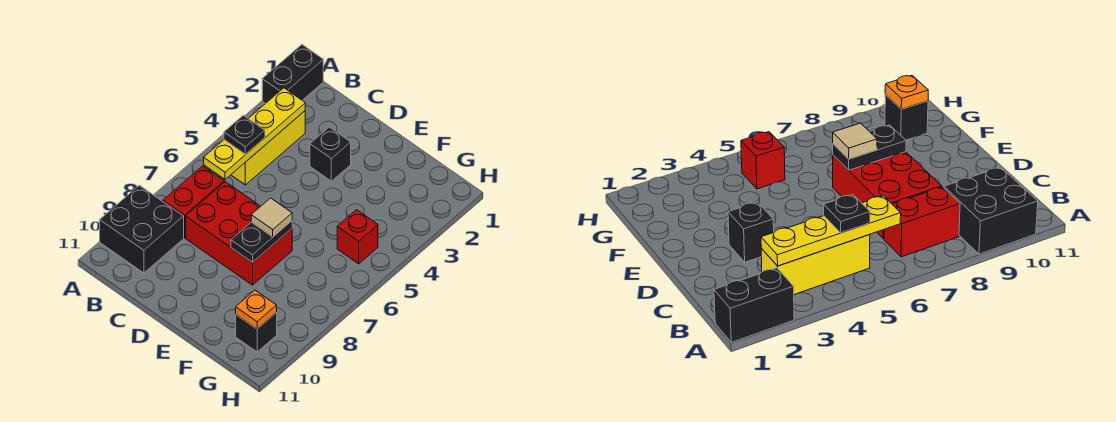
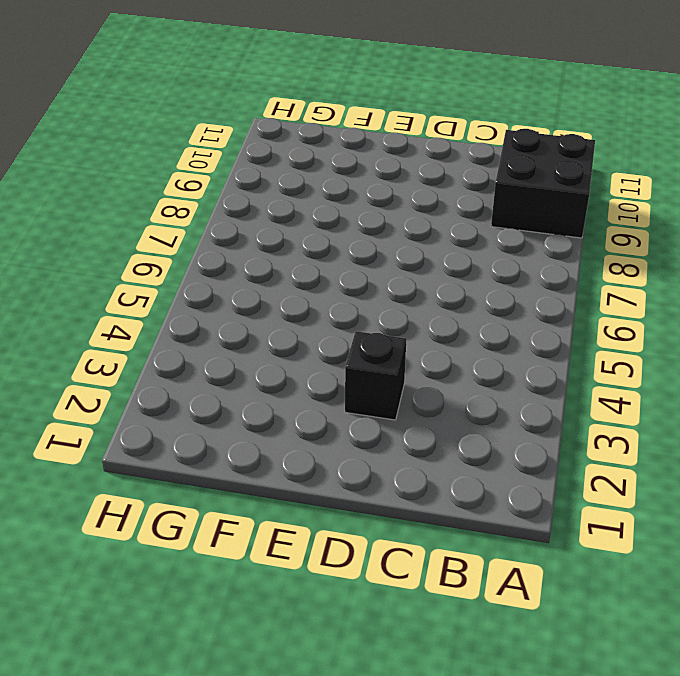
none -> black 1x2 brick [262,45,323,104]
none -> yellow 1x3 brick [231,111,305,185]
none -> red 1x2 brick [163,166,224,238]

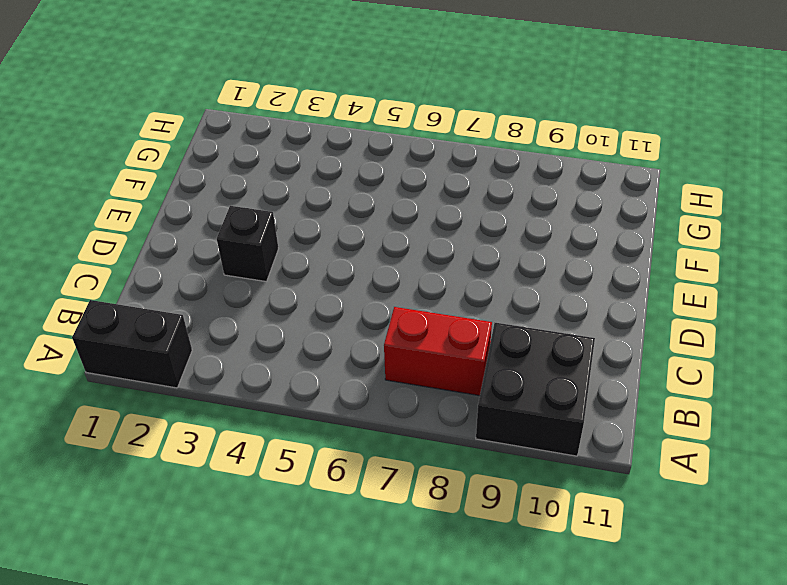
none -> yellow 1x3 brick [231,111,305,185]
none -> red 2x3 brick [186,182,292,285]
none -> red 1x1 brick [337,210,378,264]

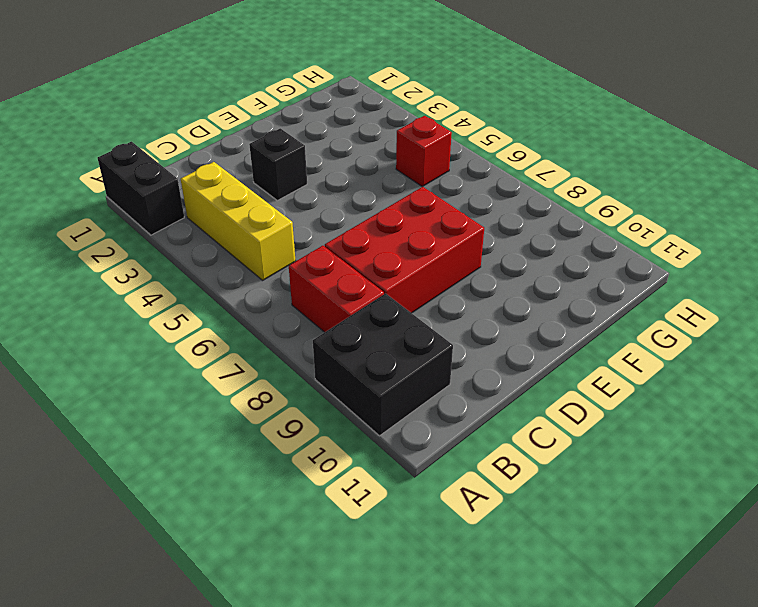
none -> black 1x1 brick [236,313,277,352]
none -> yellow 1x4 plate [204,88,305,179]
none -> black 1x2 plate [231,221,292,262]

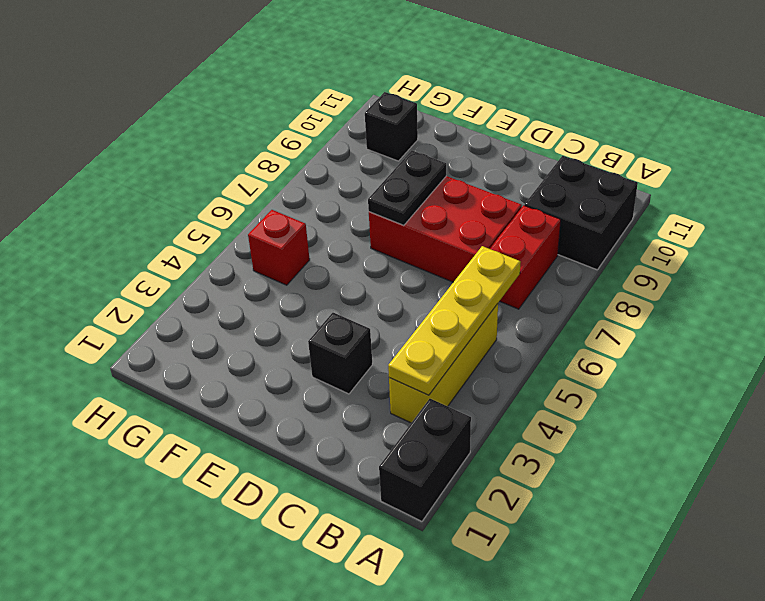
none -> orange 1x1 plate [236,290,277,329]
none -> black 1x1 plate [224,115,265,154]
none -> tan 1x1 tile [251,198,292,237]

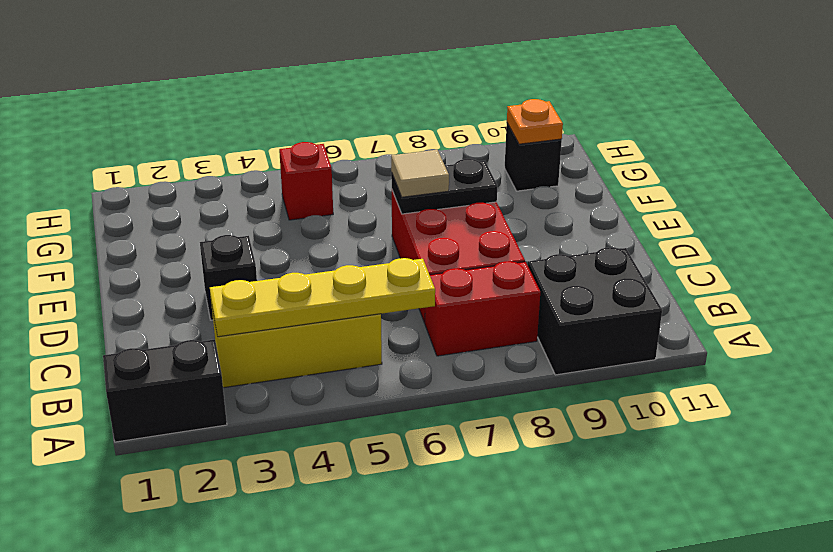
none -> black 1x1 plate [224,115,265,154]

